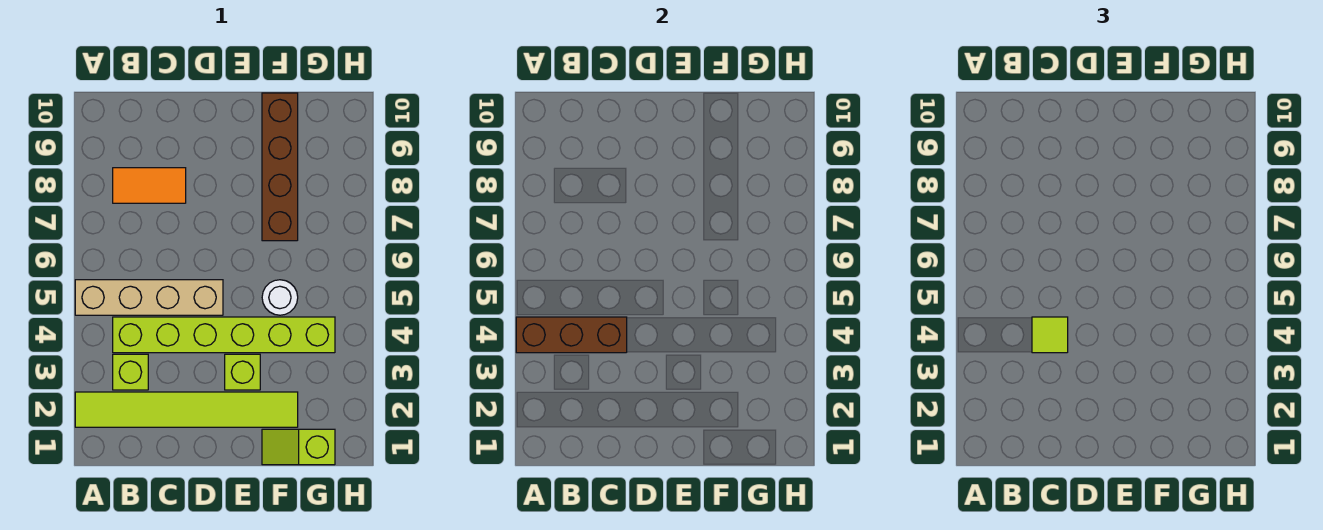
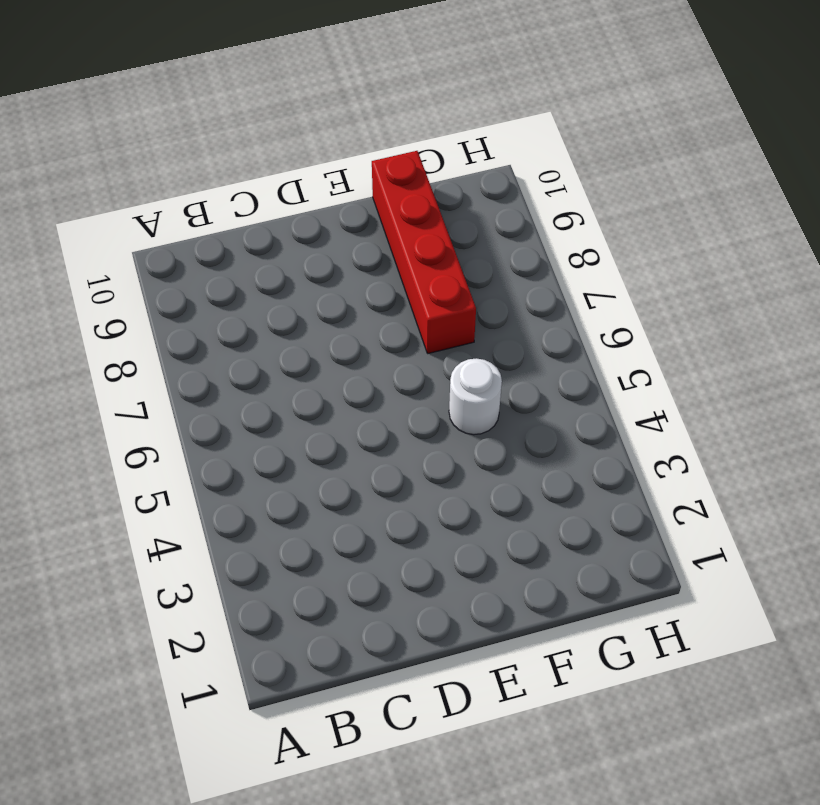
red 1x4 brick [372,151,476,354] -> brown 1x4 brick [262,93,298,241]
none -> lime 1x6 tile [75,392,298,427]
none -> tan 1x4 brick [75,280,223,315]

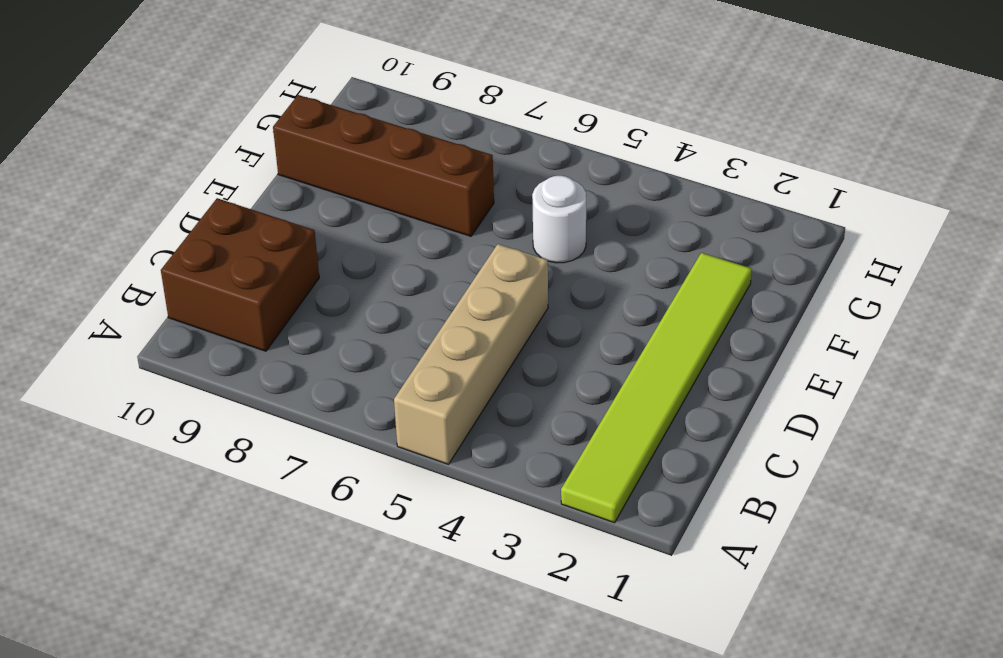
brown 2x2 brick [161,198,319,351] -> none
none -> lime 1x1 brick [113,354,148,390]
none -> lime 1x6 brick [113,317,335,353]

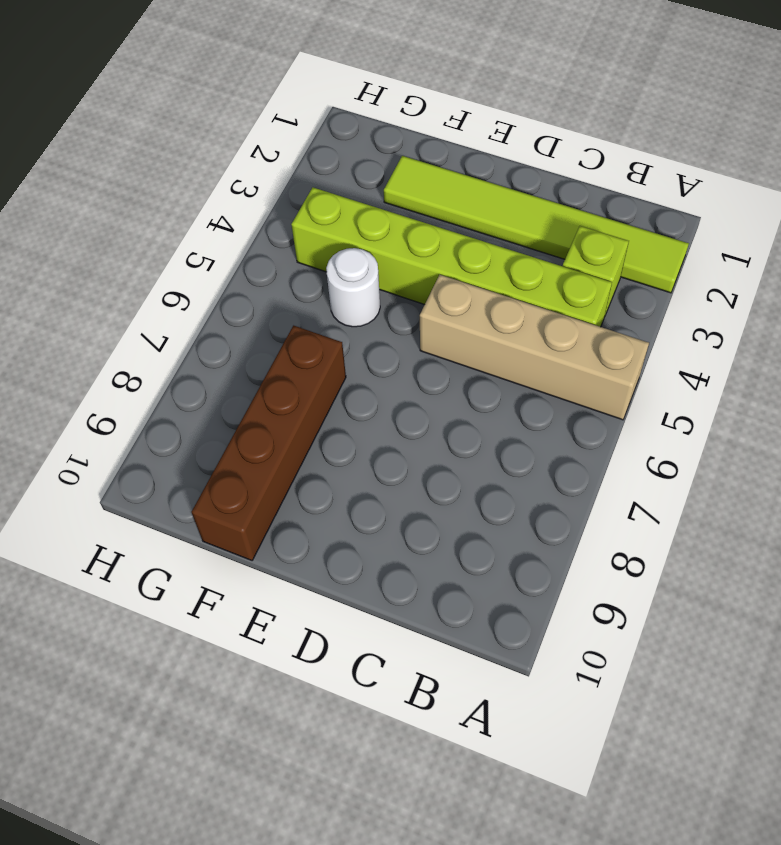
none -> orange 1x2 tile [113,168,186,203]
none -> lime 1x1 brick [225,354,260,390]

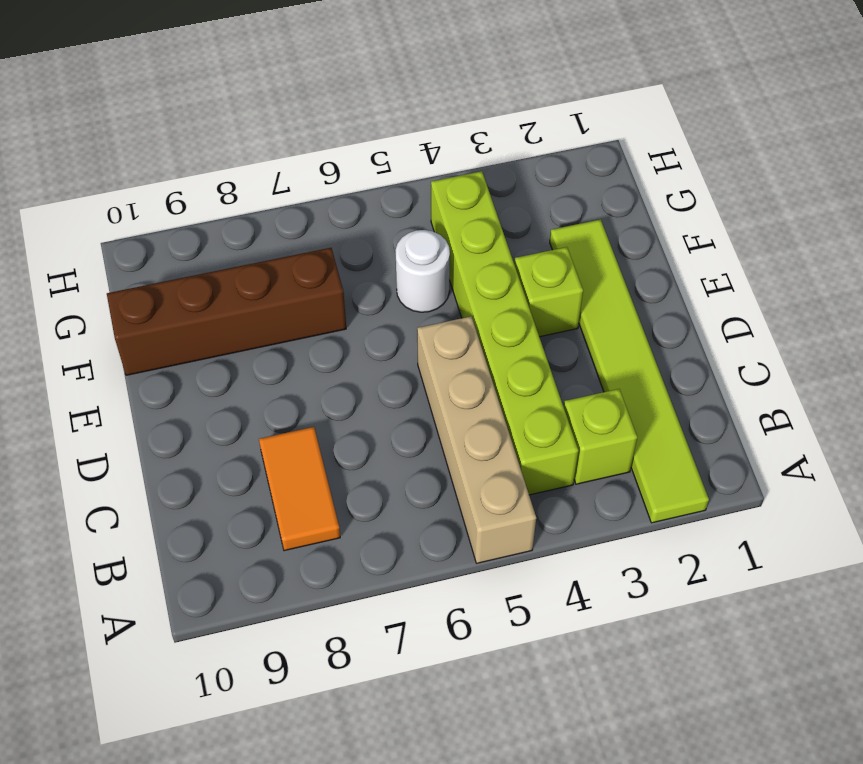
none -> lime 1x2 slope [262,429,335,465]
none -> brown 1x3 brick [516,317,627,353]

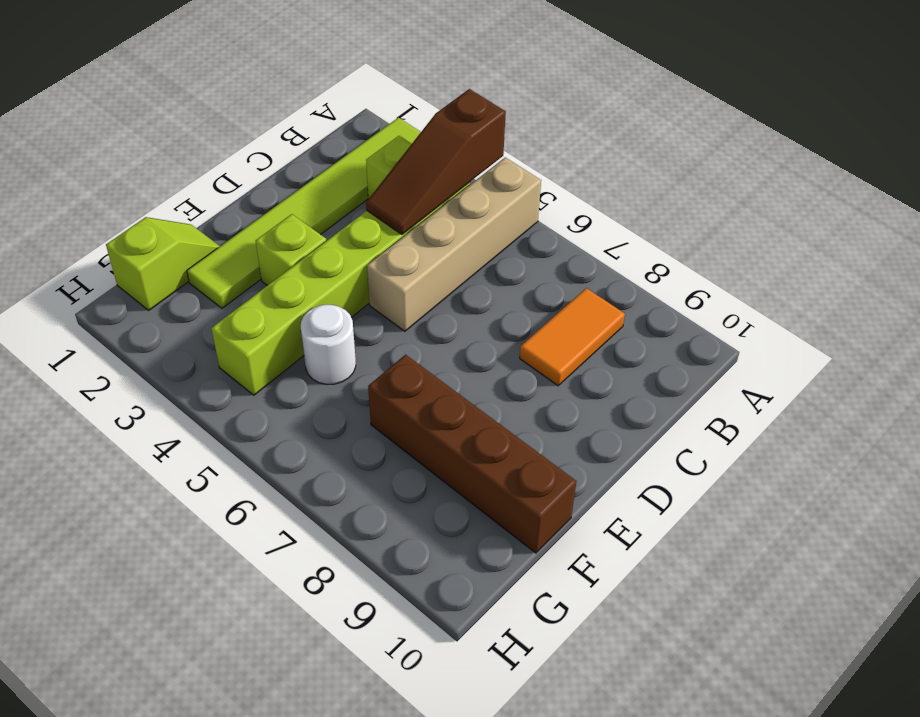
brown 1x3 slope [366,89,506,234] -> brown 1x3 brick [516,317,627,353]
none -> lime 1x1 tile [1032,317,1068,353]

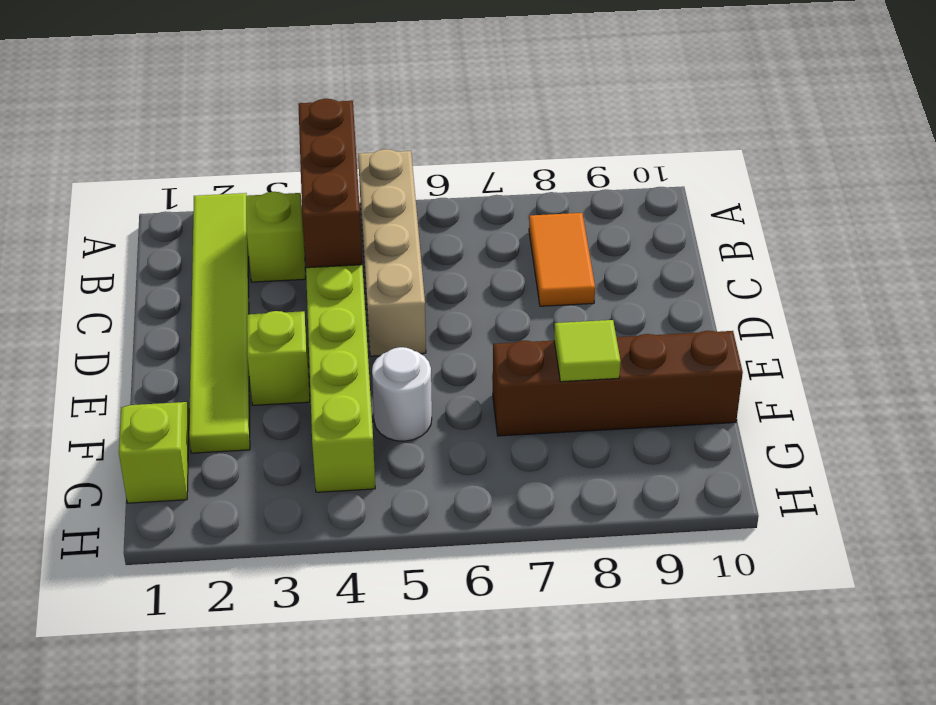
lime 1x1 tile [554,320,621,382] -> lime 1x1 tile moved to [1032,317,1068,353]

